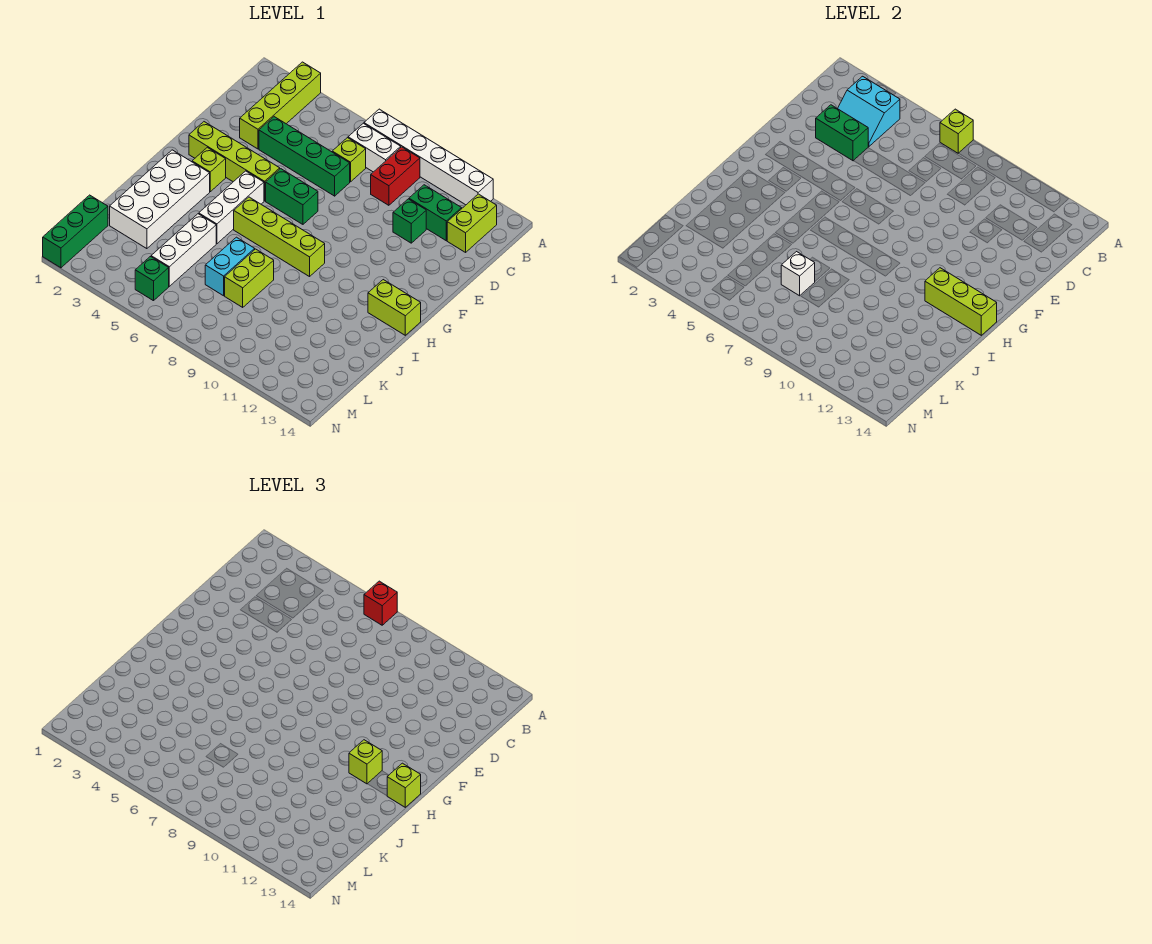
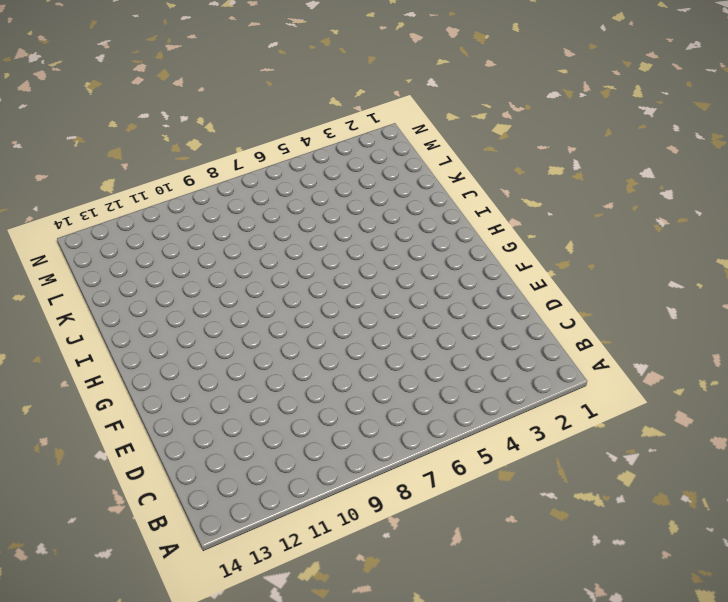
none -> lime 1x4 brick [240,62,321,149]
none -> white 1x6 brick [364,109,493,205]
none -> white 1x2 brick [348,123,401,172]

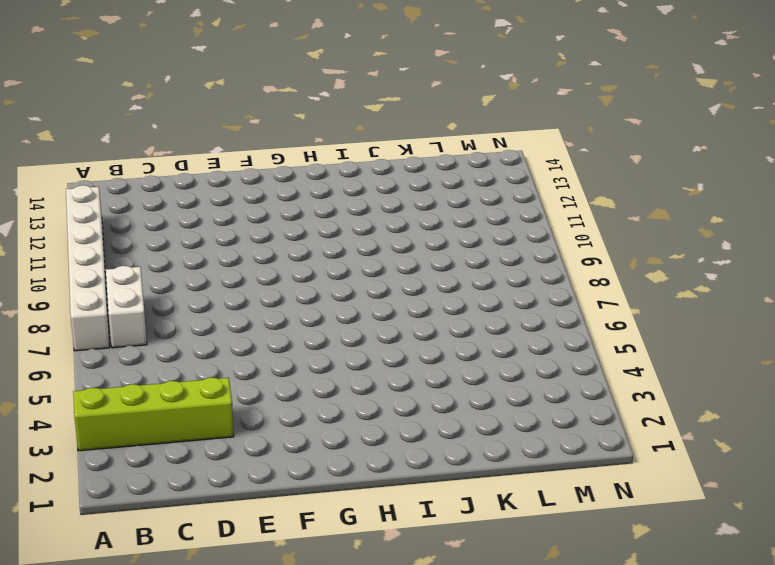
none -> red 1x2 brick [371,147,420,205]
none -> lime 1x2 brick [447,194,497,252]
none -> lime 1x1 brick [332,138,366,182]

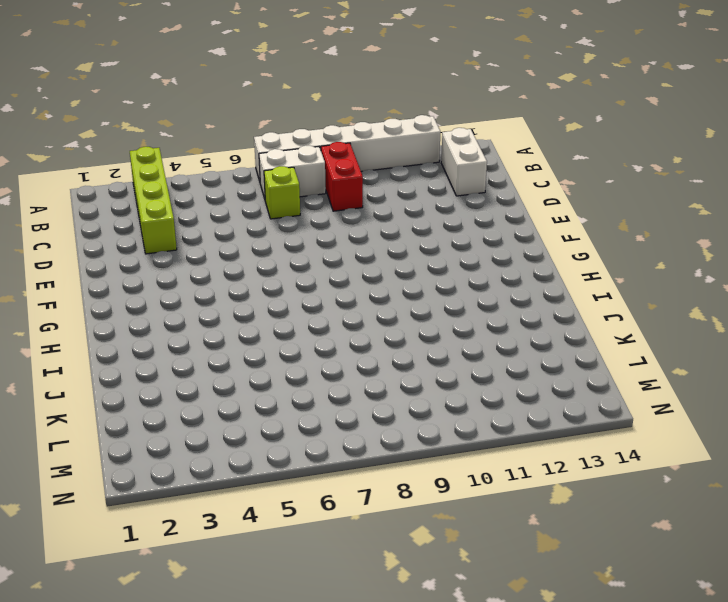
white 1x2 brick [441,128,487,196] -> lime 1x2 brick [447,194,497,252]
none -> green 1x2 brick [409,185,462,241]
none -> green 1x4 brick [259,117,350,196]
none -> green 1x1 brick [393,199,426,243]

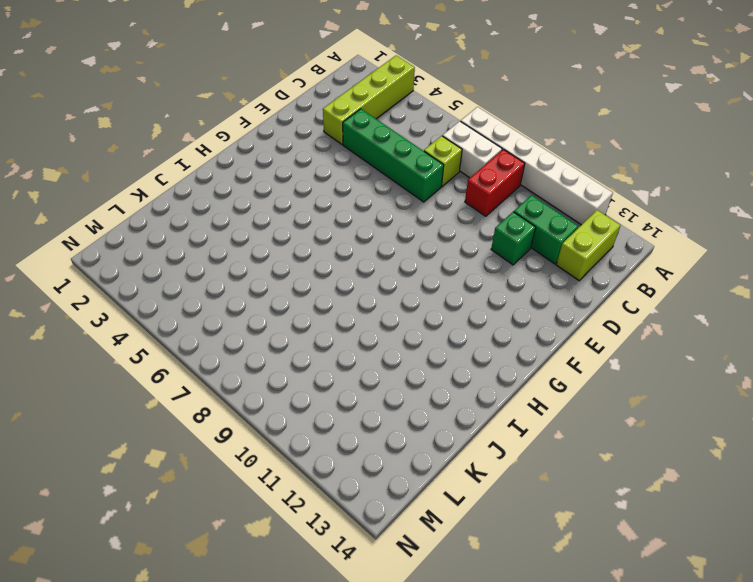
none -> lime 1x4 brick [189,122,280,201]
none -> green 1x2 brick [266,169,318,224]
none -> lime 1x1 brick [192,147,226,192]

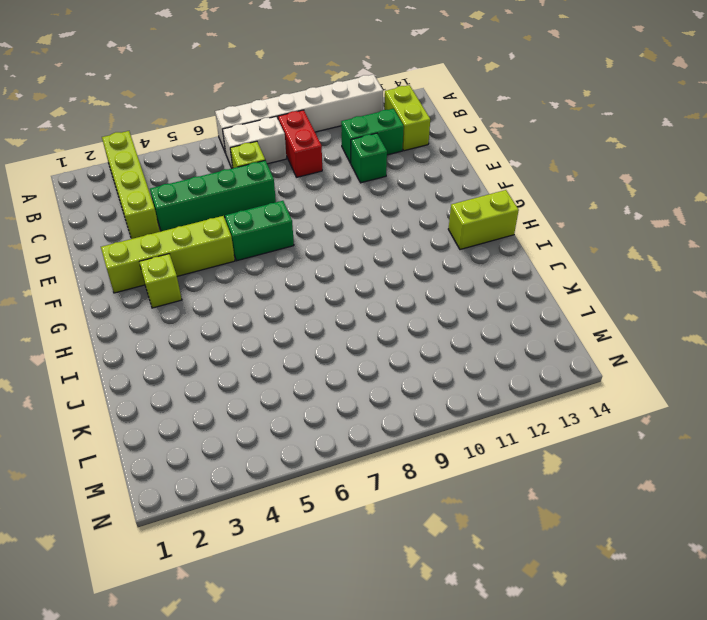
none -> white 1x3 brick [199,171,264,244]
none -> white 2x4 brick [110,150,210,249]
none -> lime 1x4 brick [234,197,325,277]

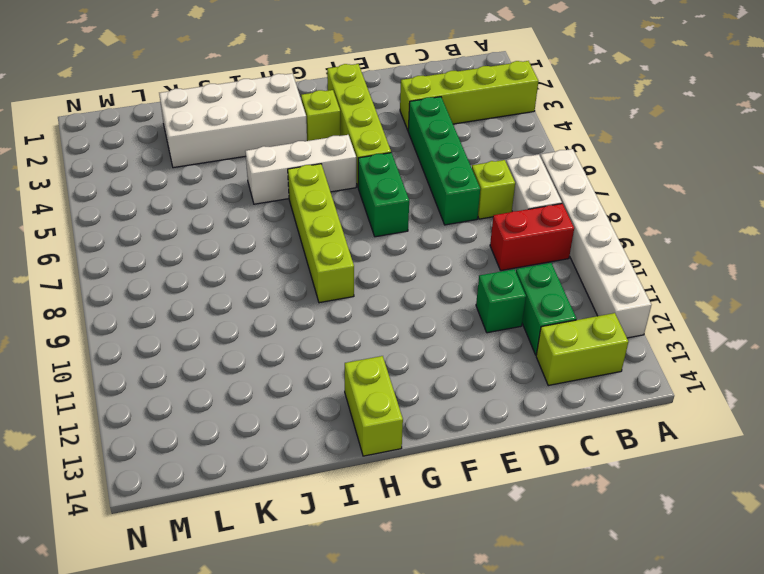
none -> white 1x3 brick [151,214,216,286]
none -> cyan 1x2 brick [205,237,255,296]
none -> lime 1x2 brick [225,249,274,307]

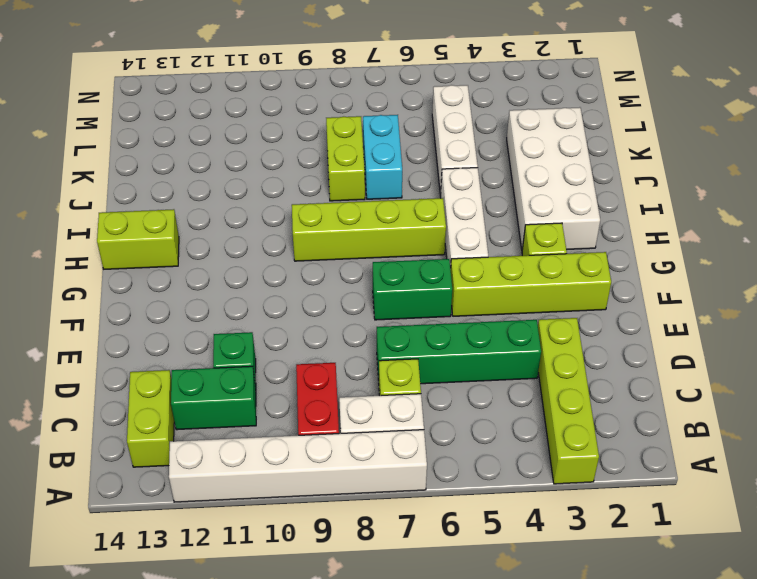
none -> green 1x3 brick [43,195,108,268]
none -> green 1x1 brick [135,257,169,301]
none -> lime 1x1 brick [940,109,973,153]

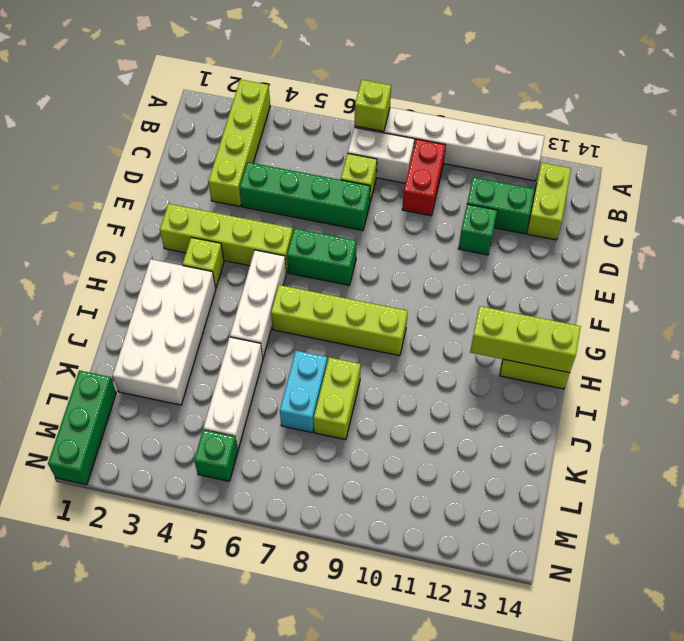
none -> cyan 2x2 slope [838,76,900,146]
none -> green 1x2 brick [816,105,868,161]
none -> white 1x1 brick [781,252,815,296]

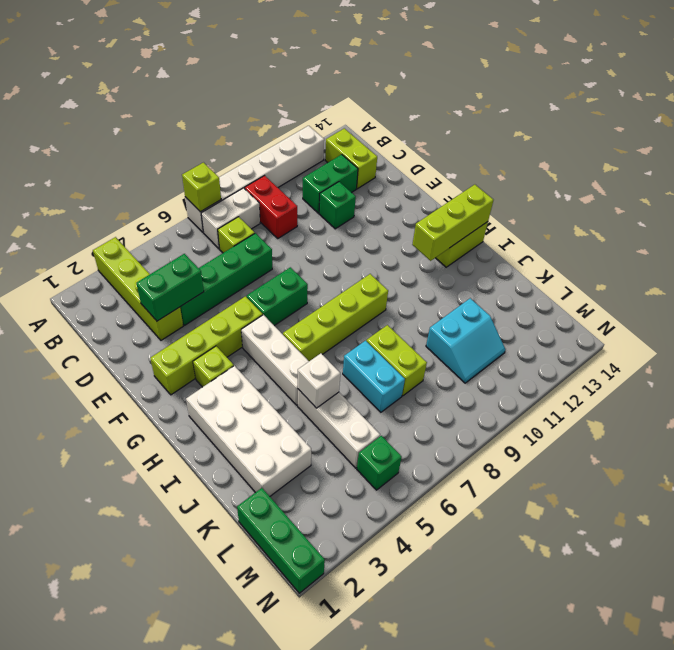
white 1x1 brick [298,353,340,408] -> white 1x1 brick moved to [781,252,815,296]
cyan 2x2 slope [426,298,506,383] -> cyan 2x2 slope moved to [838,76,900,146]
none -> red 1x1 brick [364,581,397,625]
none -> lime 1x1 brick [349,740,382,784]
none -> lime 1x1 brick [387,763,421,807]

